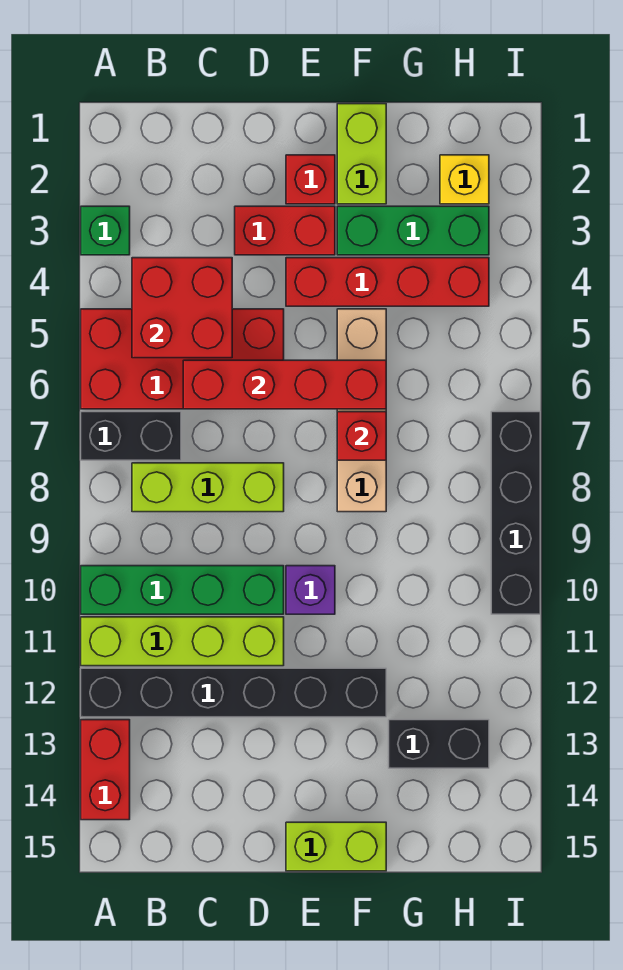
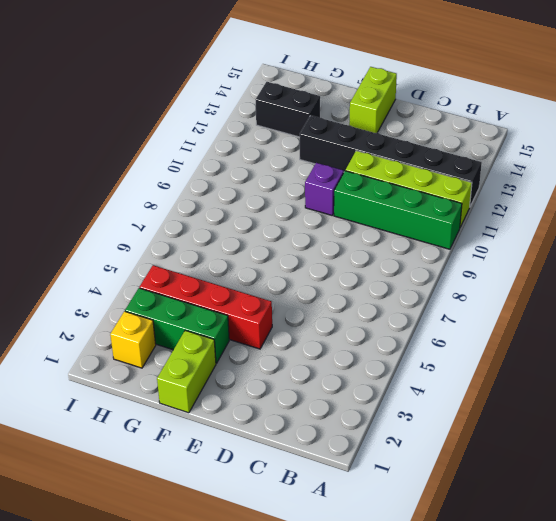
lime 1x2 brick [349,67,397,133] -> lime 1x2 brick turned to [286,822,386,871]
none -> green 1x1 brick [81,206,130,255]
none -> red 2x4 brick [81,309,284,409]
none -> black 1x2 brick [81,412,181,460]

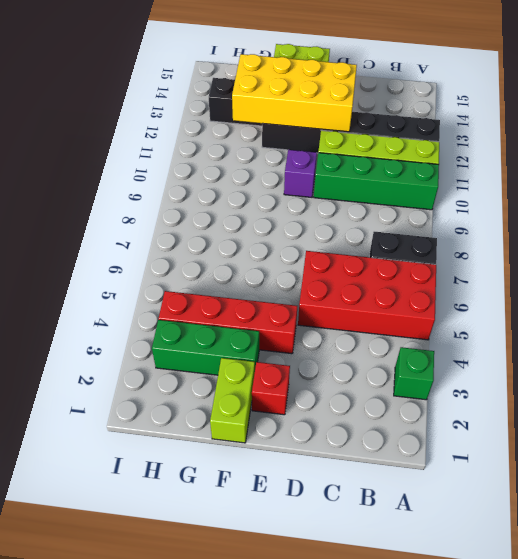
yellow 2x4 brick [232,54,357,132] -> none
none -> red 1x2 brick [81,720,130,820]
none -> lime 1x3 brick [132,463,284,512]
none -> red 1x2 brick [235,206,335,255]

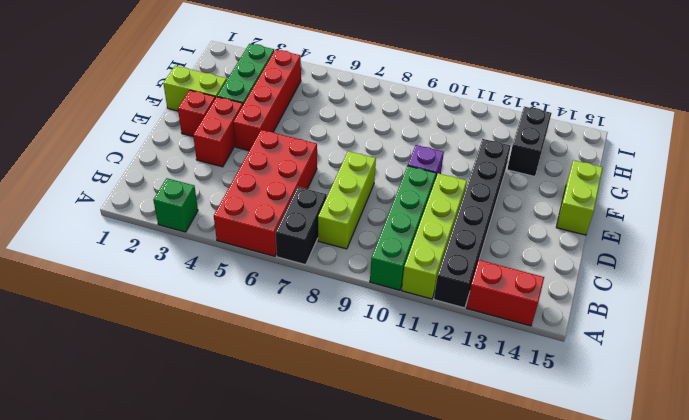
none -> tan 1x4 brick [337,309,386,512]
none -> yellow 1x1 brick [440,155,489,204]
none -> black 1x4 brick [491,412,540,614]

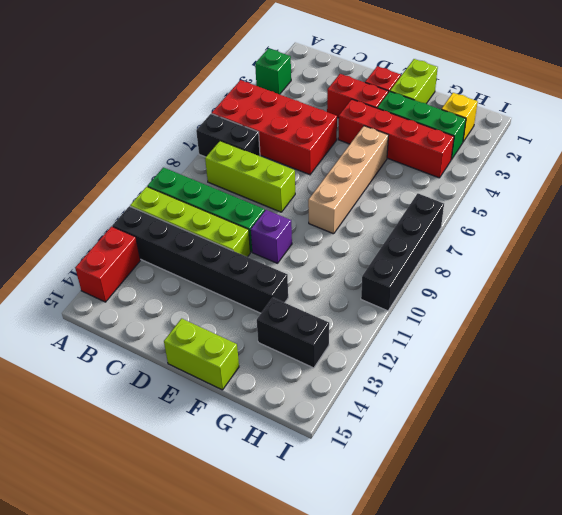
none -> red 2x2 brick [132,258,232,358]
none -> red 1x4 brick [183,360,386,409]
none -> red 1x1 brick [337,412,386,460]

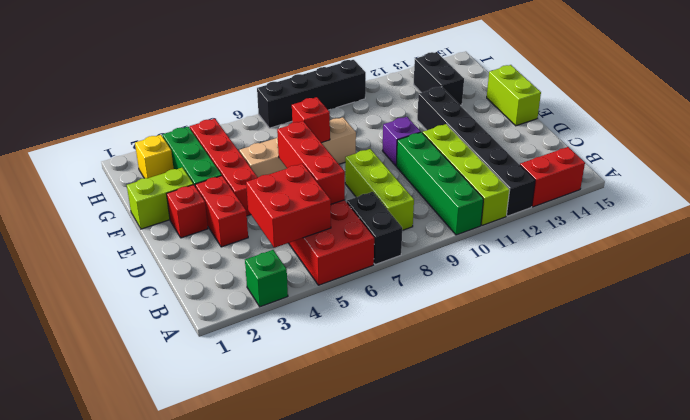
red 1x3 brick [277,121,345,204] -> red 1x4 brick [183,360,386,409]

